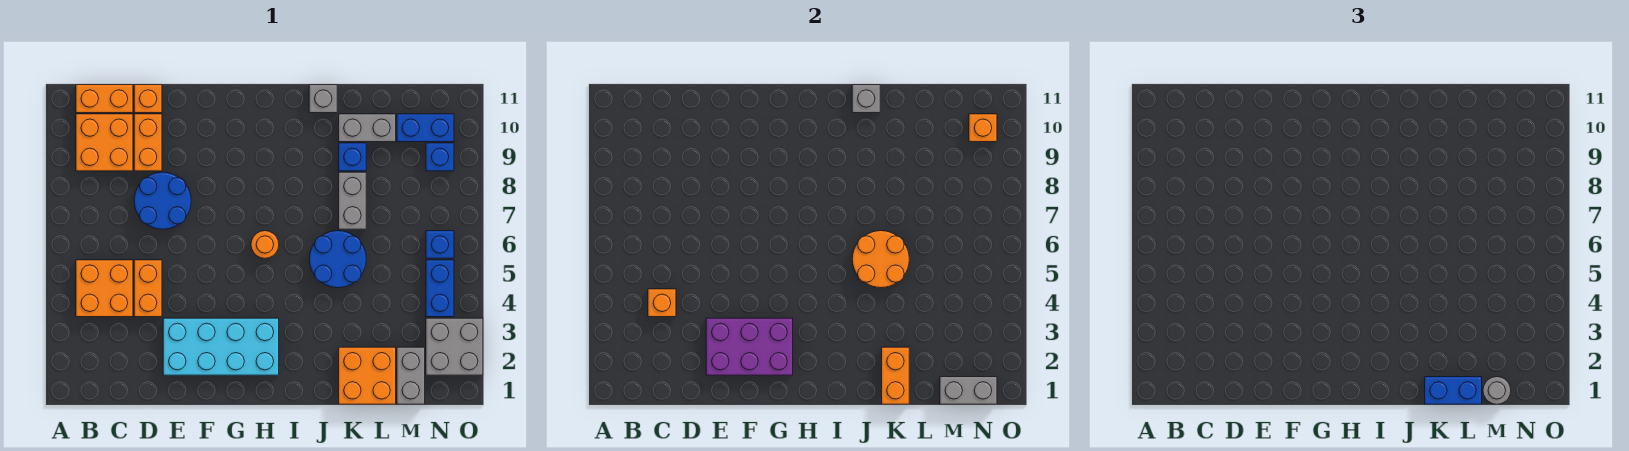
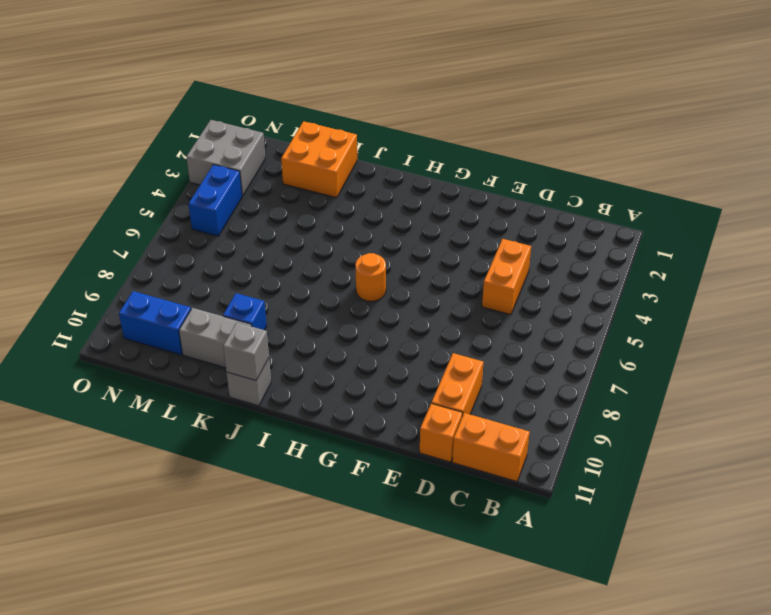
none -> orange 2x2 brick [76,260,133,317]
none -> orange 2x2 brick [76,114,133,171]
none -> blue 2x2 round brick [134,172,191,229]
none -> cyan 2x4 brick [163,318,279,375]

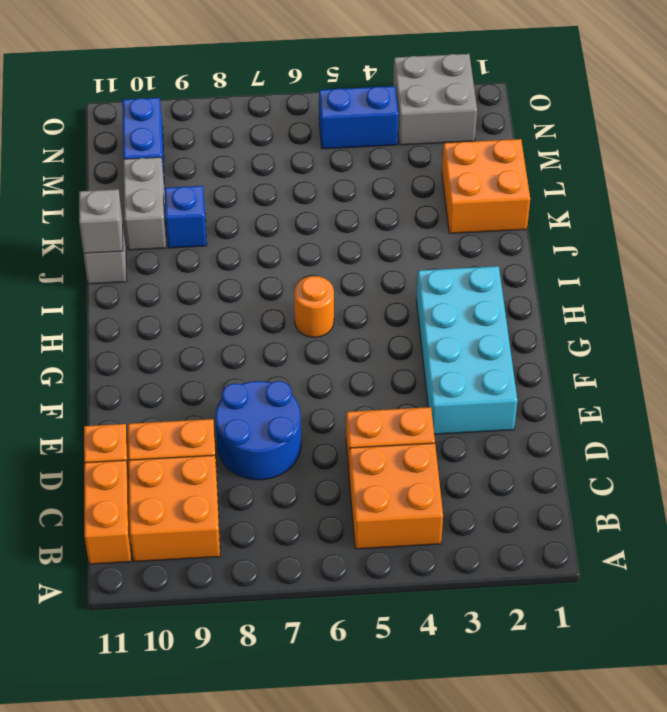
none -> blue 2x2 round brick [309,231,366,288]
none -> grey 1x2 brick [339,172,366,229]
none -> grey 1x2 brick [397,347,425,404]
none -> blue 1x1 brick [426,231,454,258]

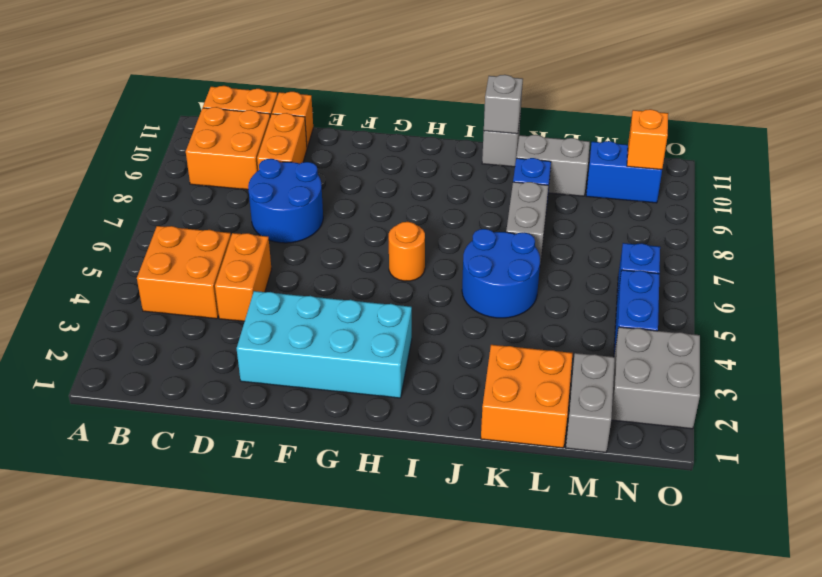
none -> blue 1x1 brick [426,143,454,171]
none -> orange 1x1 brick [648,289,676,317]
none -> purple 2x3 brick [706,318,793,375]
none -> orange 2x2 round brick [852,231,909,288]

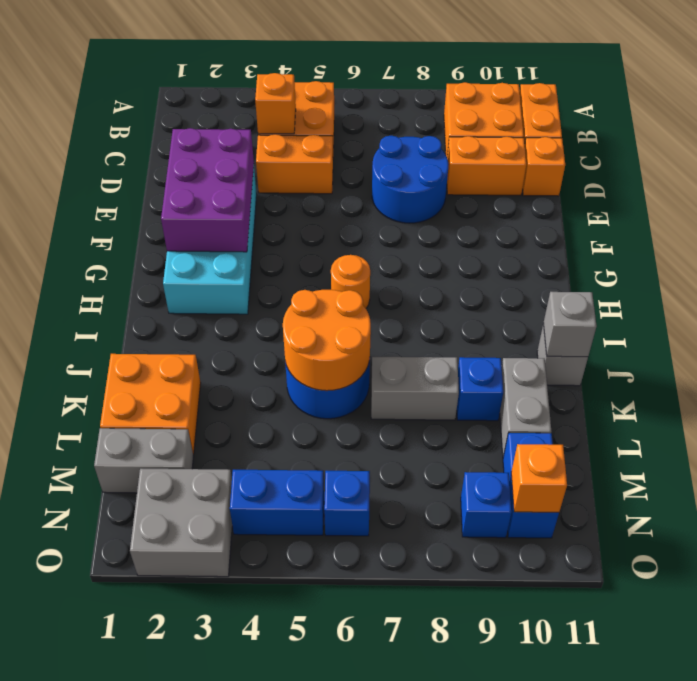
none -> orange 1x2 brick [882,347,909,404]
none -> grey 1x2 brick [940,377,997,404]
none -> blue 1x2 brick [1425,377,1482,404]
none -> grey 1x1 round brick [1483,377,1511,404]

